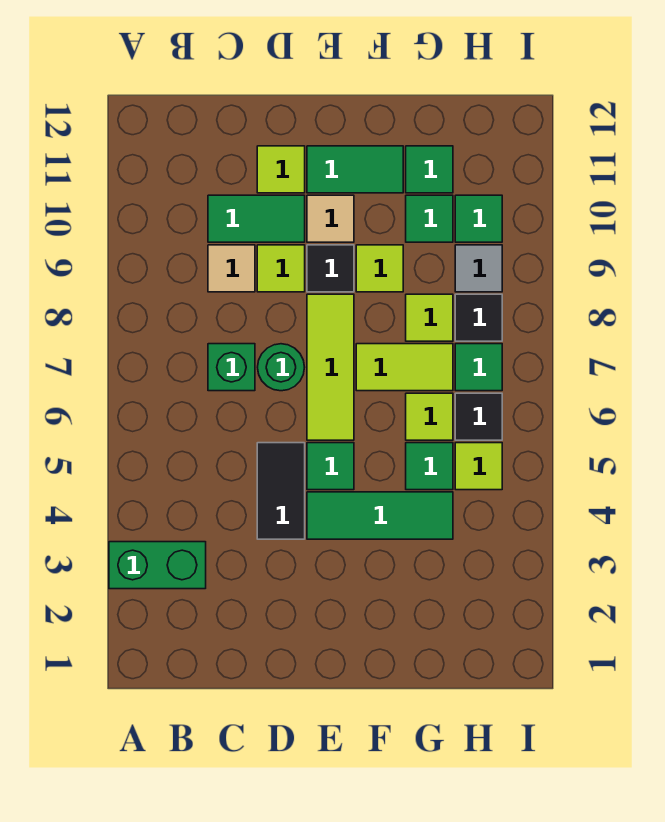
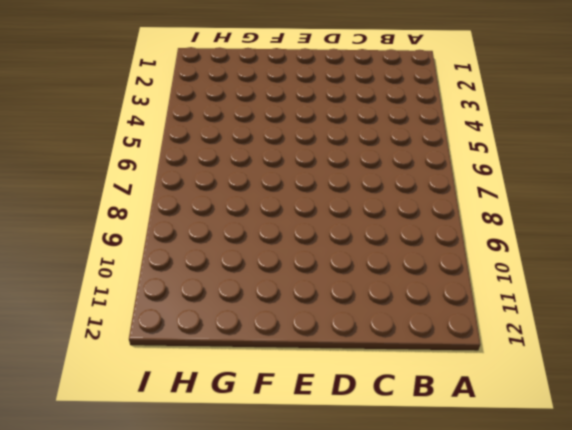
none -> green 1x2 brick [109,542,206,589]
none -> green 1x1 brick [208,344,255,391]
none -> tan 1x1 tile [208,245,255,292]

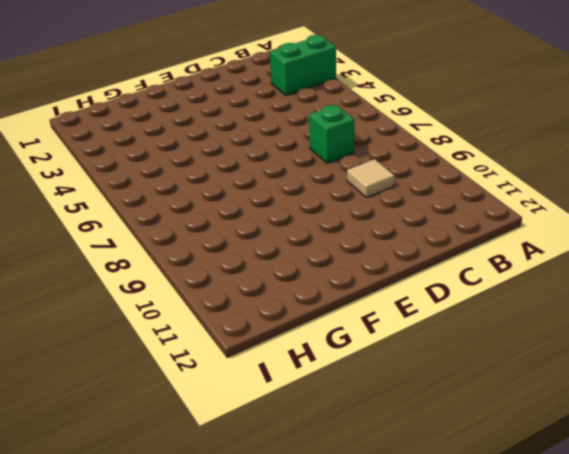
none -> green 1x2 tile [208,195,305,242]
none -> black 1x2 tile [257,443,305,539]
none -> green 1x1 round brick [258,344,305,391]

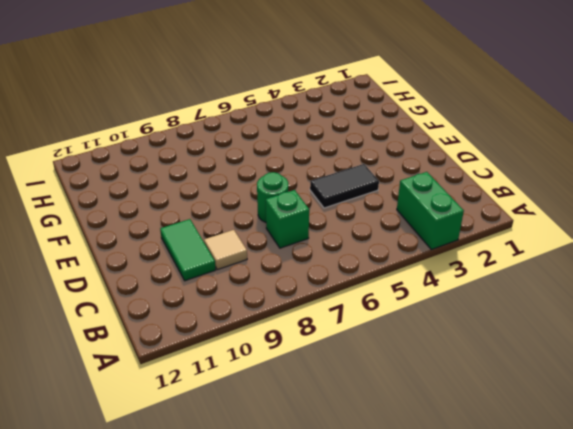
none -> lime 1x1 tile [257,245,305,292]
none -> lime 1x1 tile [257,146,305,193]
none -> green 1x3 tile [307,492,453,539]

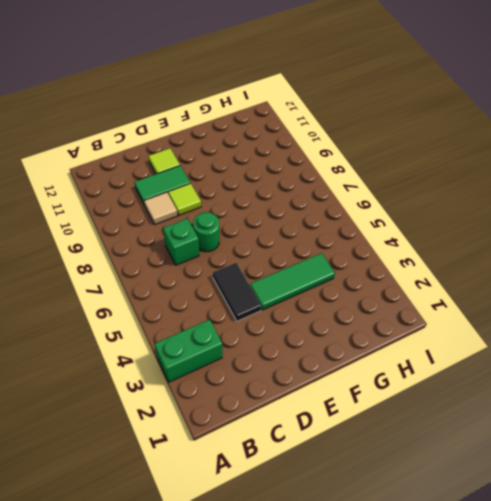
none -> green 1x1 tile [307,443,354,490]
none -> lime 1x3 tile [307,294,354,440]
none -> black 1x1 tile [307,245,354,292]

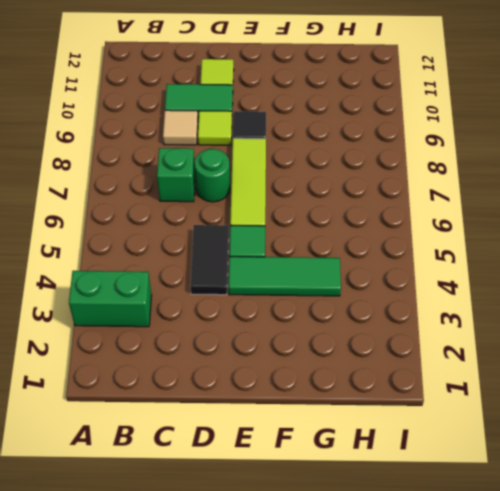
none -> tan 1x1 tile [307,195,354,242]
none -> green 1x2 tile [307,146,403,193]
none -> lime 1x2 tile [356,344,453,391]

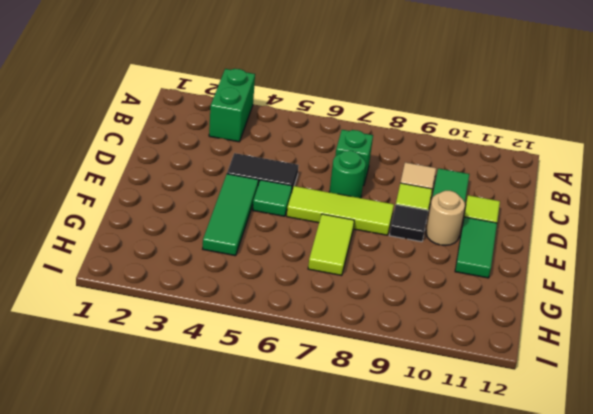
tan 1x1 round brick [426,191,465,246] -> tan 1x1 tile [307,195,354,242]
none -> lime 1x1 tile [356,245,403,292]
none -> green 1x1 tile [406,443,453,490]
none -> lime 1x1 tile [406,393,453,440]

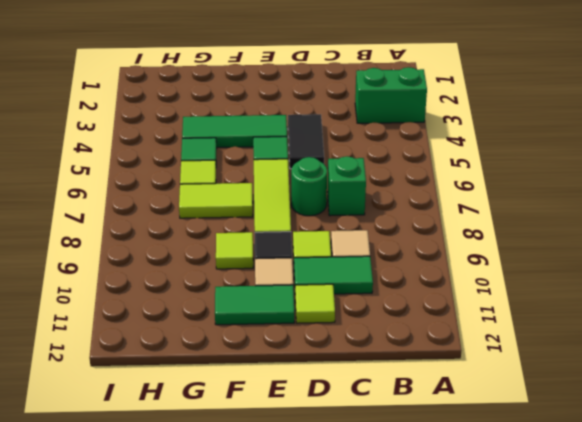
none -> lime 1x1 tile [406,294,453,341]
none -> green 1x1 tile [406,195,453,242]
none -> green 1x1 tile [406,146,453,193]

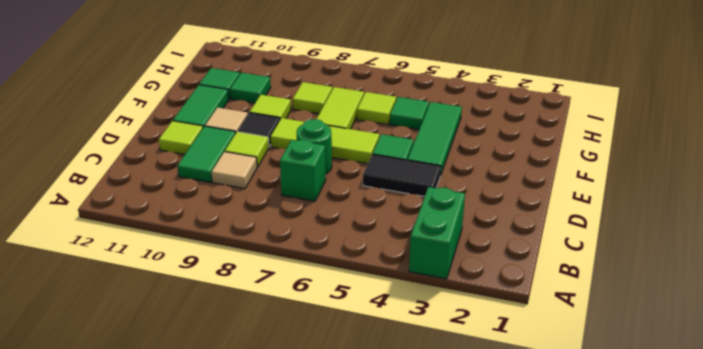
none -> lime 1x1 tile [455,443,502,490]
none -> black 1x1 tile [455,393,502,440]
none -> green 1x1 tile [455,344,502,391]

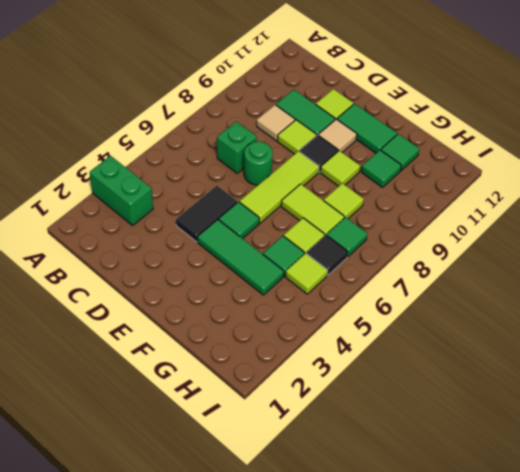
none -> black 1x1 tile [455,294,502,341]
none -> grey 1x1 tile [455,245,502,292]
none -> green 1x1 tile [455,195,502,242]

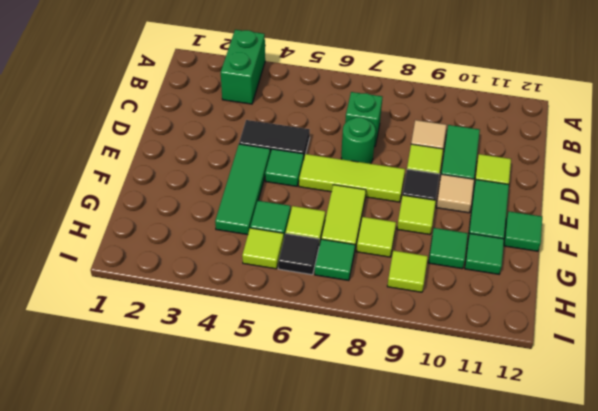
green 1x1 tile [504,211,542,251] -> green 1x1 tile moved to [455,195,502,242]
lime 1x1 tile [387,251,428,292] -> grey 1x1 tile [455,245,502,292]
none -> black 1x1 tile [455,294,502,341]

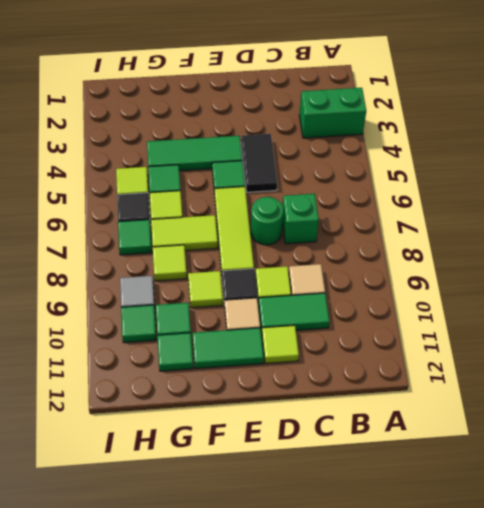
none -> black 1x1 tile [455,294,502,341]

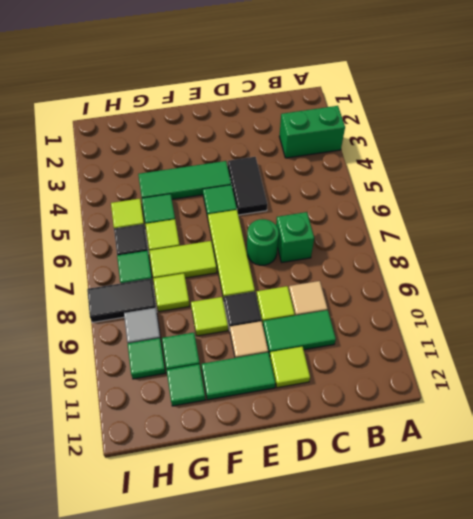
black 1x2 tile [87,279,156,322] -> black 1x1 tile [455,294,502,341]

